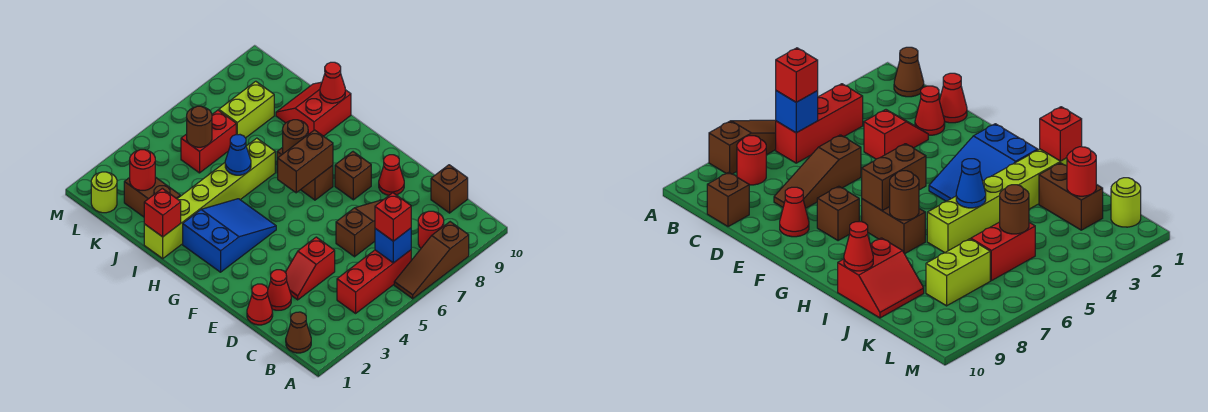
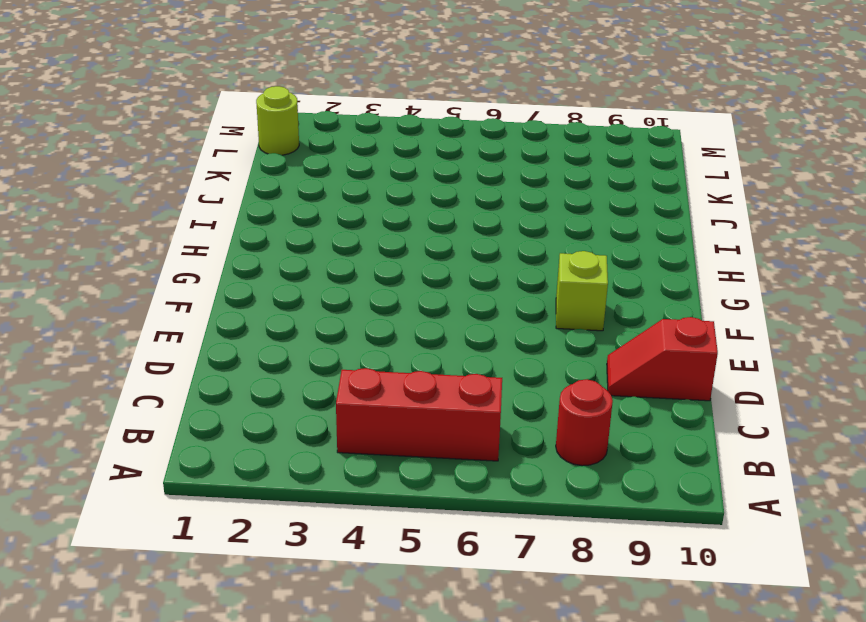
red 1x2 slope [607,317,718,401] -> red 1x2 slope moved to [285,237,335,300]
lime 1x1 brick [556,251,608,331] -> brown 1x1 brick [335,152,371,200]
none -> brown 1x3 slope [394,222,469,299]
none -> brown 1x1 cone [286,312,311,353]
none -> brown 1x1 brick [431,165,468,213]

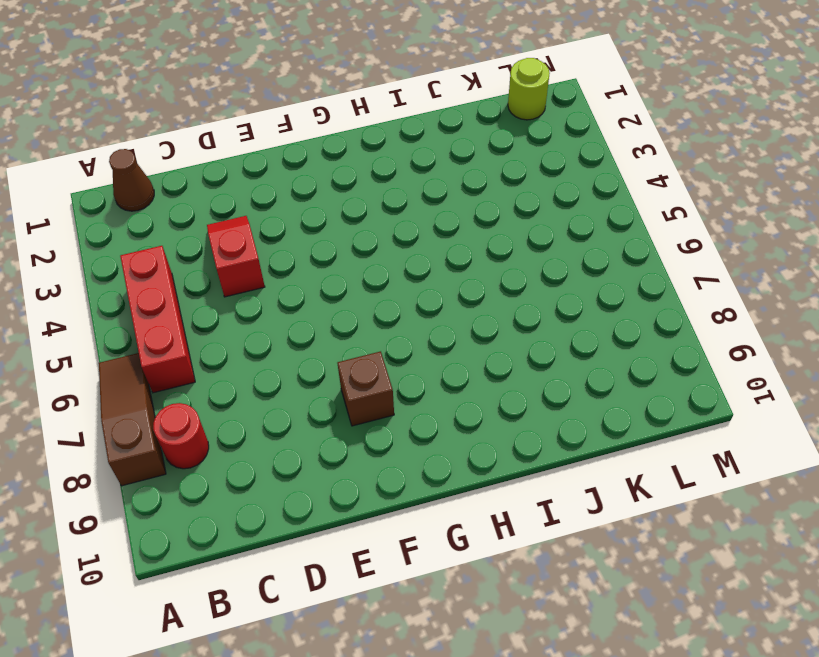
none -> brown 1x1 brick [431,165,468,213]
none -> red 1x1 cone [247,284,273,325]
none -> red 1x1 cone [268,270,291,310]

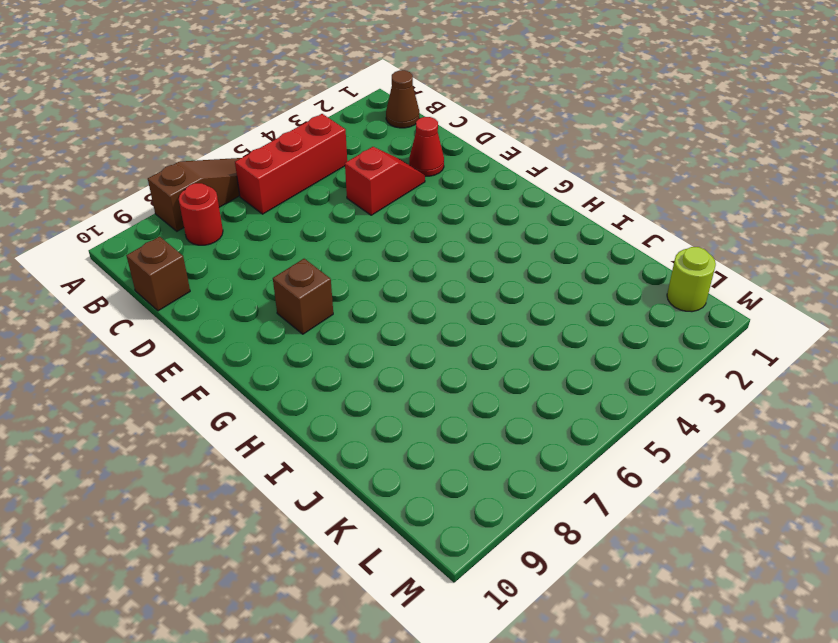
none -> red 1x1 cone [247,284,273,325]
none -> brown 1x3 slope [336,199,384,257]
none -> red 1x1 cone [379,155,404,195]

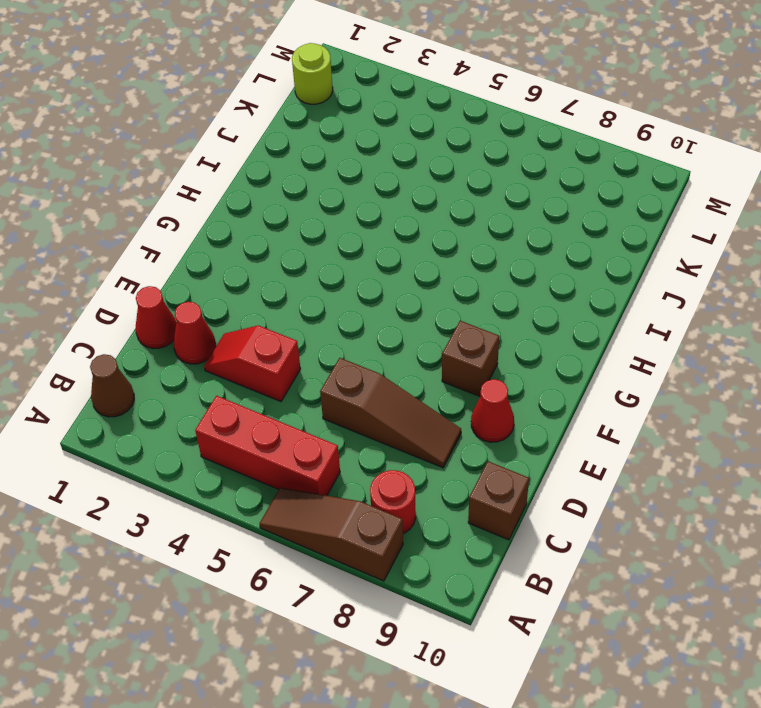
none -> blue 2x3 slope [183,199,276,272]
none -> brown 1x2 brick [277,147,333,200]
none -> lime 1x6 brick [144,138,275,258]

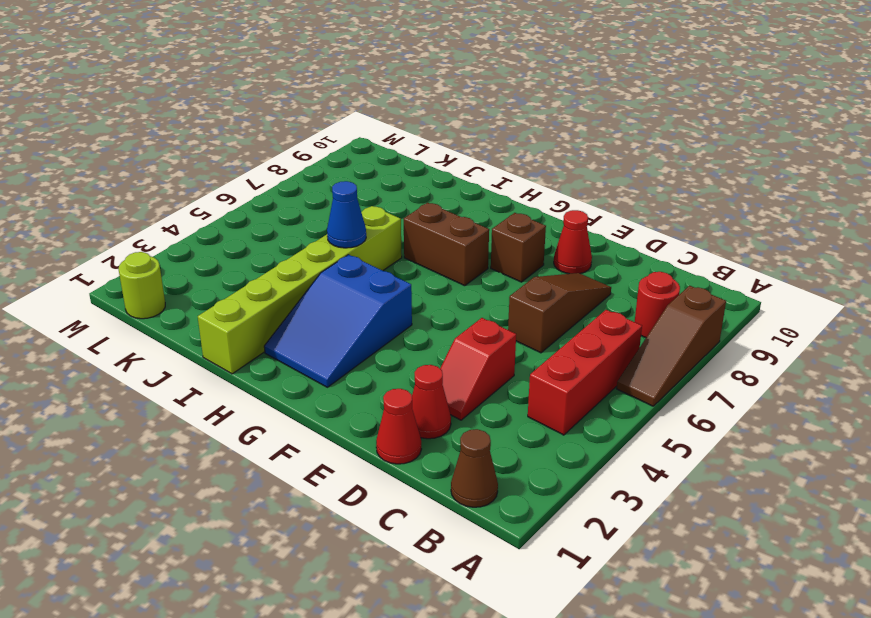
blue 2x3 slope [264,255,412,387] -> blue 2x3 slope turned to [183,199,276,272]
none -> brown 1x1 brick [431,165,468,213]
none -> red 2x2 slope [276,82,351,136]
none -> brown 1x2 brick [124,177,180,217]

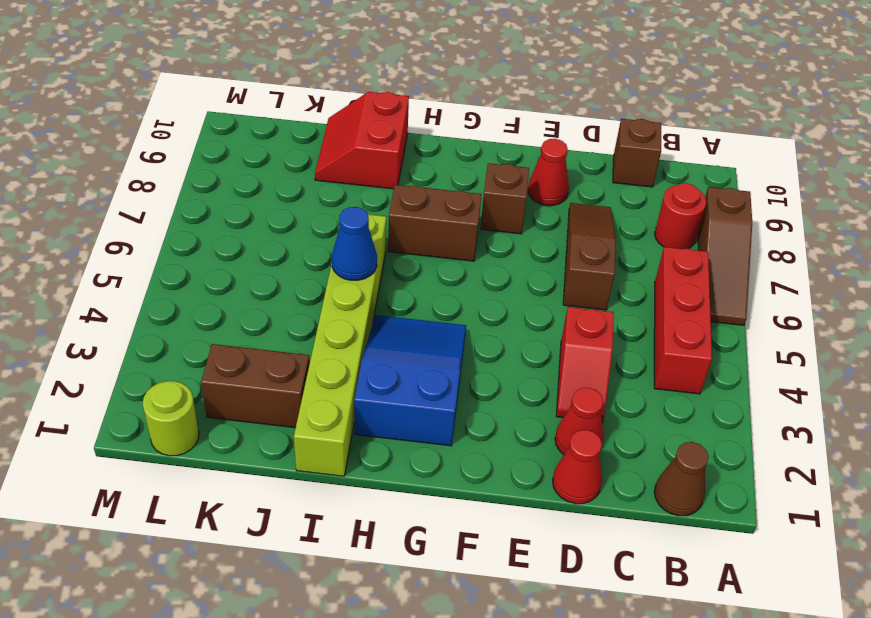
none -> red 1x2 brick [181,110,236,173]
none -> lime 1x2 brick [219,81,274,138]
none -> blue 1x1 brick [375,228,411,263]

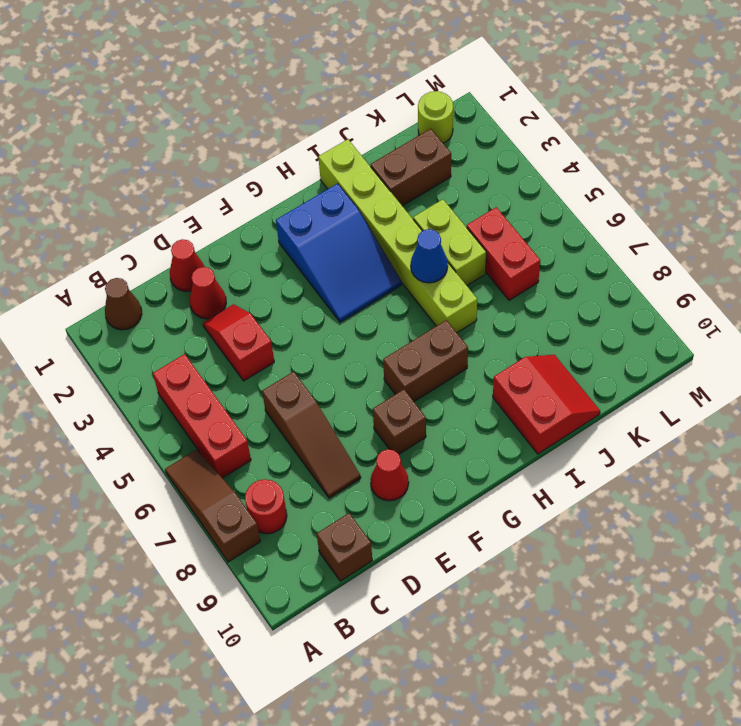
lime 1x2 brick [413,199,486,285] -> lime 1x2 brick moved to [219,81,274,138]
none -> blue 1x1 brick [375,228,411,263]
none -> brown 1x2 brick [278,130,333,193]
none -> brown 1x1 round brick [283,120,308,154]

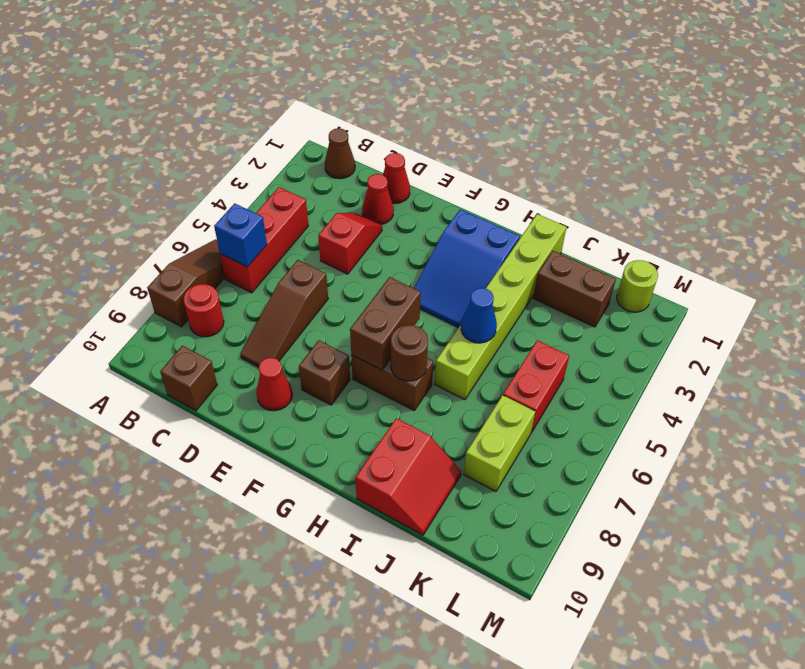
none -> red 1x1 brick [144,188,181,237]
none -> red 1x1 cone [320,62,345,103]
none -> red 1x1 round brick [130,150,155,190]

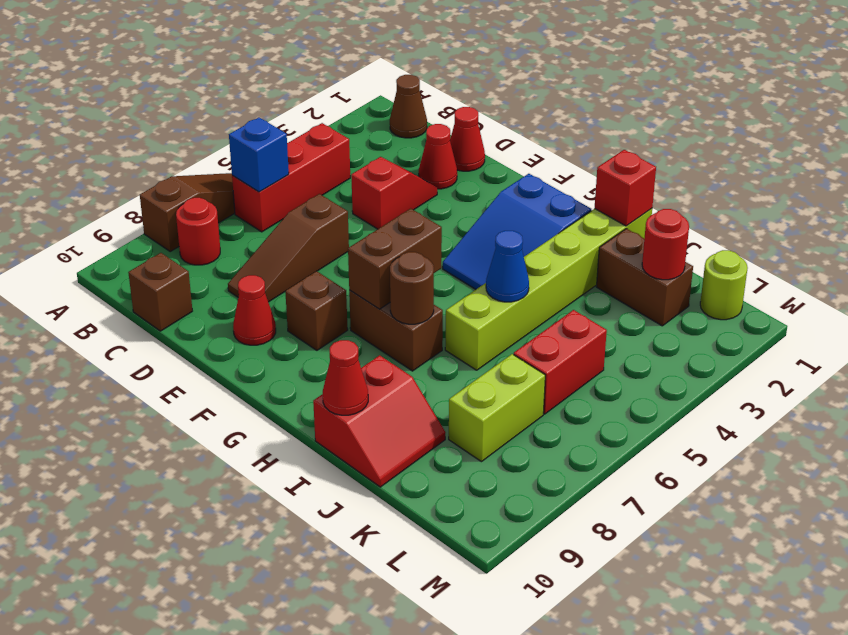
none -> brown 1x1 round brick [187,106,212,147]
none -> red 1x1 brick [375,193,411,241]

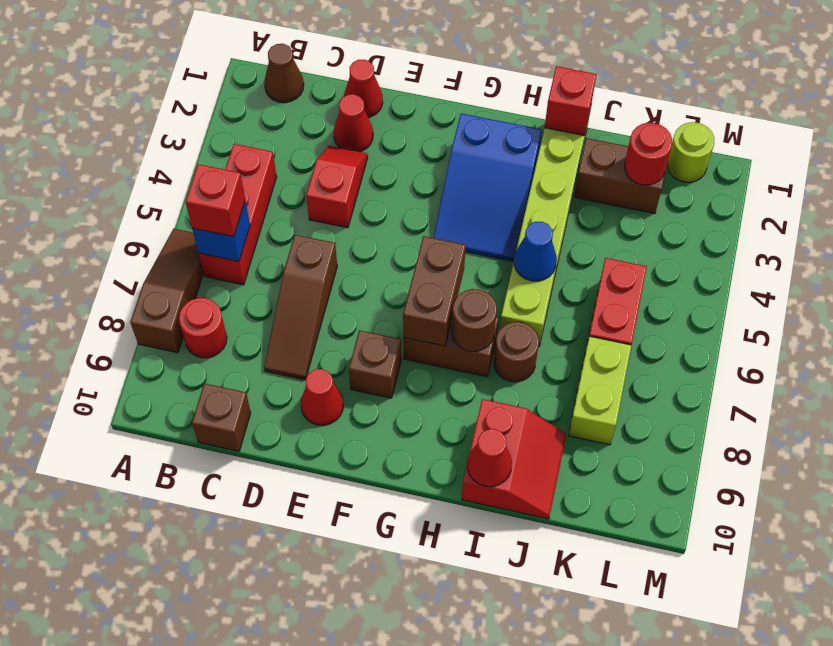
brown 1x1 round brick [494,322,539,382] -> brown 1x1 round brick moved to [187,106,212,147]

